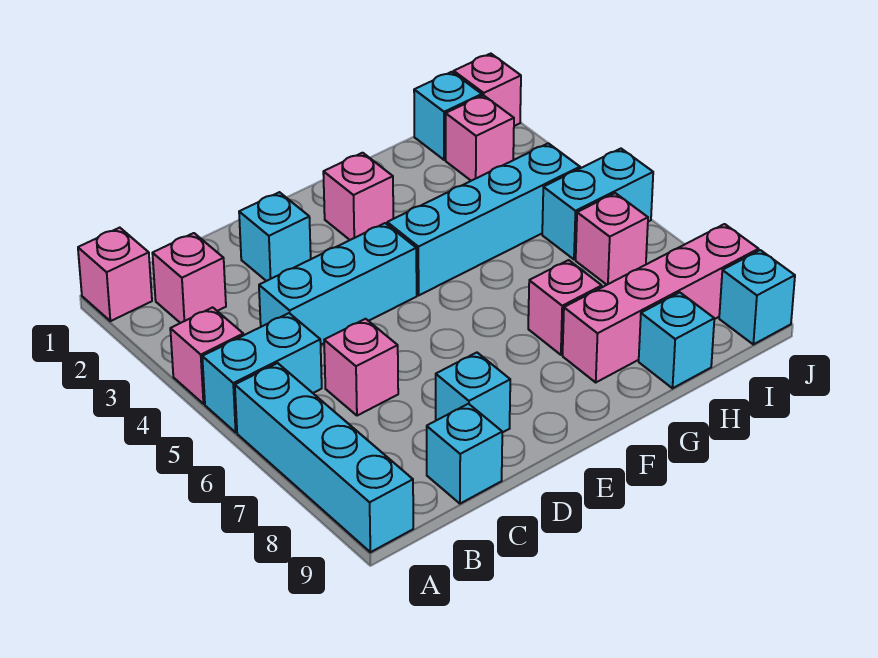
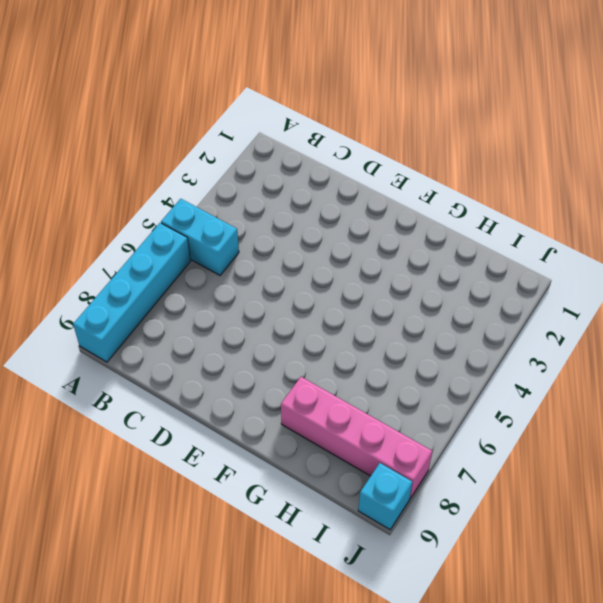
none -> pink 1x1 brick [78,228,152,321]
none -> pink 1x1 brick [170,307,243,404]
none -> pink 1x1 brick [152,233,226,323]

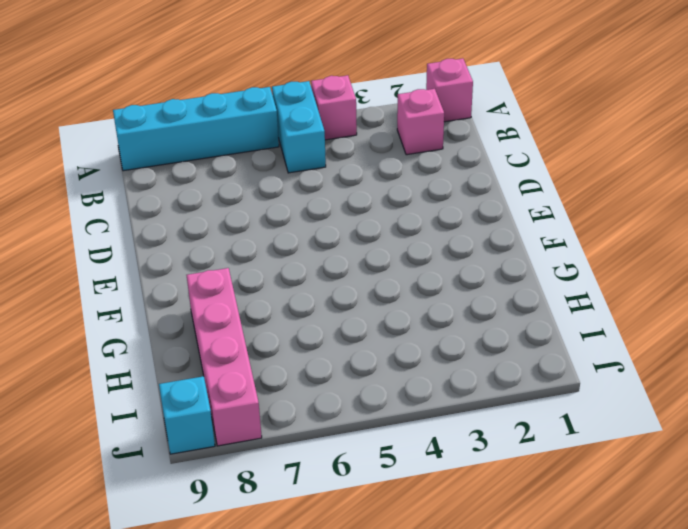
none -> cyan 1x3 brick [259,223,417,345]
none -> pink 1x1 brick [324,319,398,416]
none -> cyan 1x1 brick [427,404,502,504]

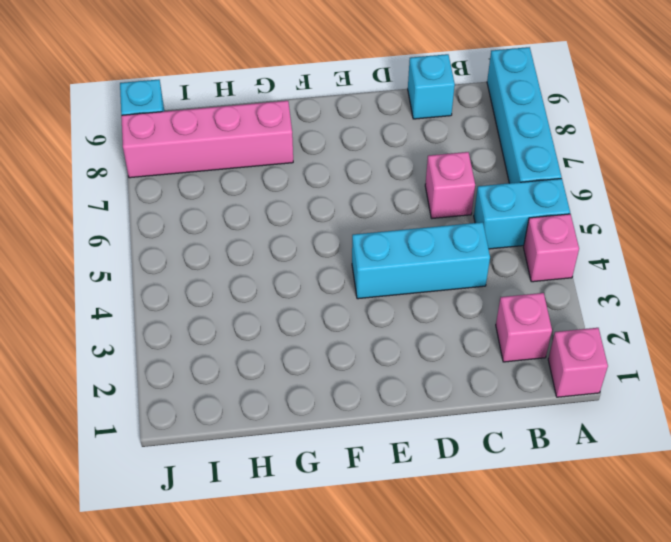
none -> cyan 1x1 brick [239,192,311,281]
none -> cyan 1x1 brick [436,353,510,433]
none -> pink 1x1 brick [323,153,393,240]

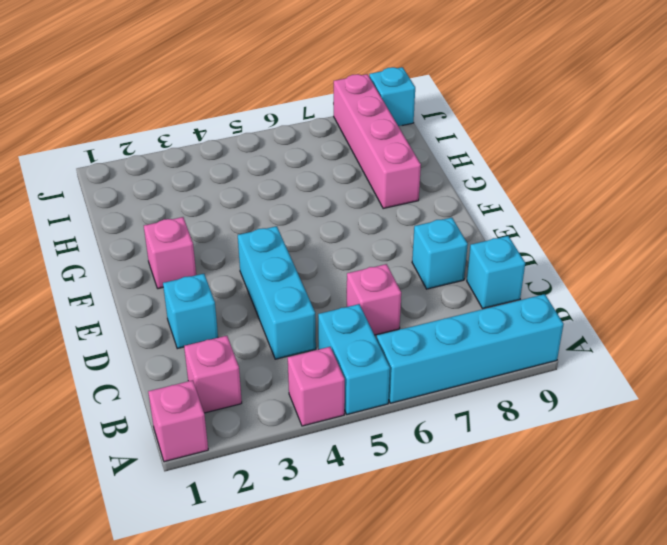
none -> cyan 1x4 brick [387,143,580,295]
none -> pink 1x1 brick [528,260,602,355]
none -> cyan 1x1 brick [639,293,714,388]

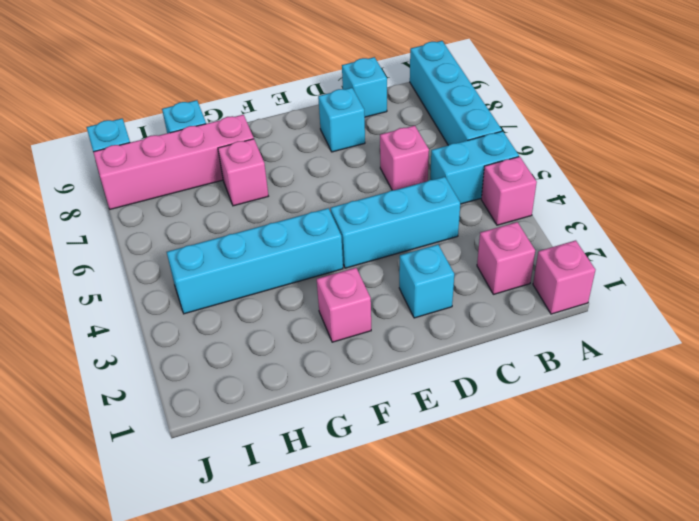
none -> cyan 1x1 brick [414,72,482,160]
none -> pink 1x1 brick [446,95,514,181]
none -> cyan 1x2 brick [542,149,653,259]

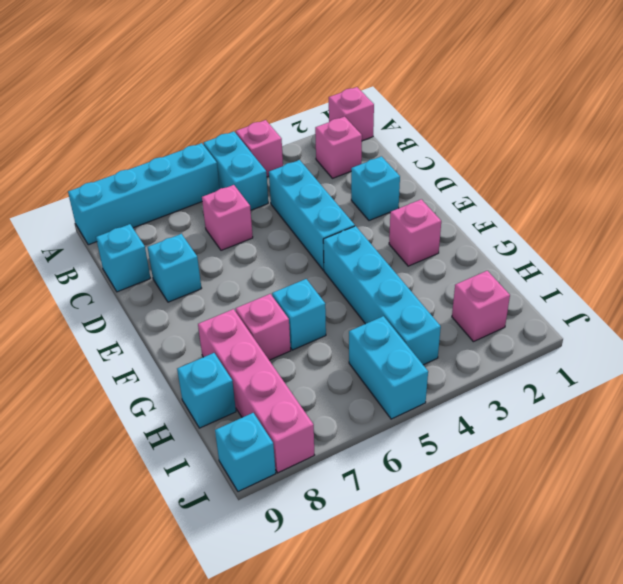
cyan 1x1 brick [272,279,326,350] -> cyan 1x1 brick moved to [414,72,482,160]
none -> pink 1x1 brick [576,193,648,285]
none -> pink 1x1 brick [454,54,521,126]

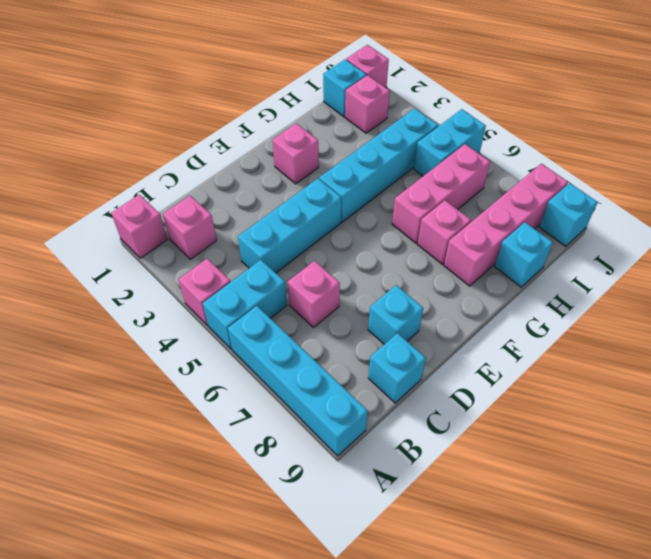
pink 1x3 brick [392,144,490,243] -> pink 1x1 brick [576,193,648,285]
none -> cyan 1x1 brick [239,192,311,281]

